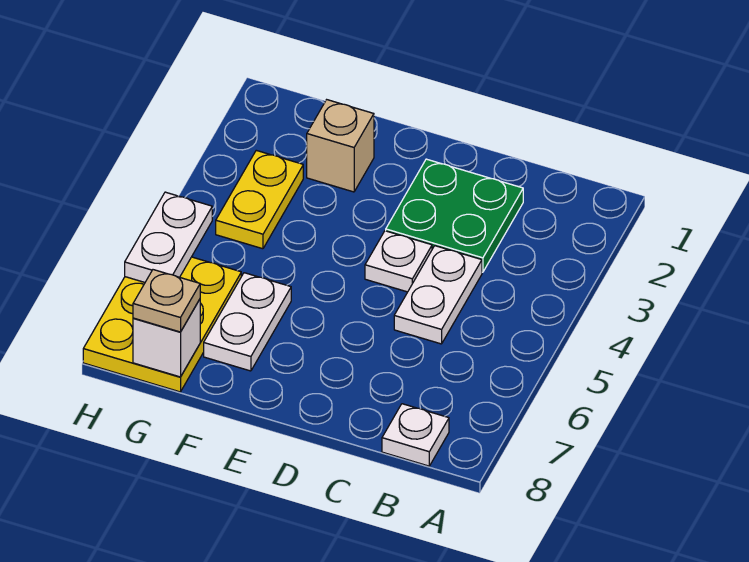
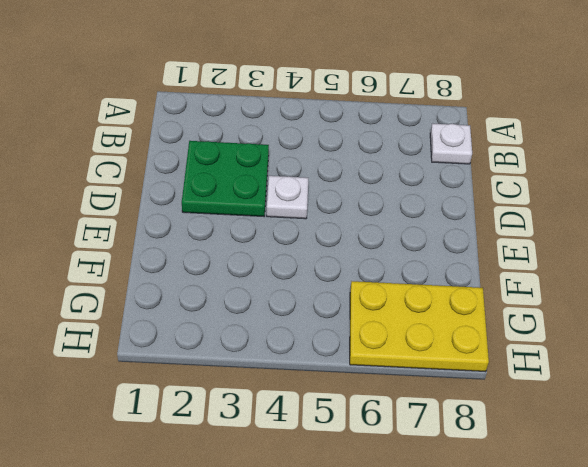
none -> white 1x2 plate [394,246,482,344]
none -> tan 1x1 brick [307,100,374,192]

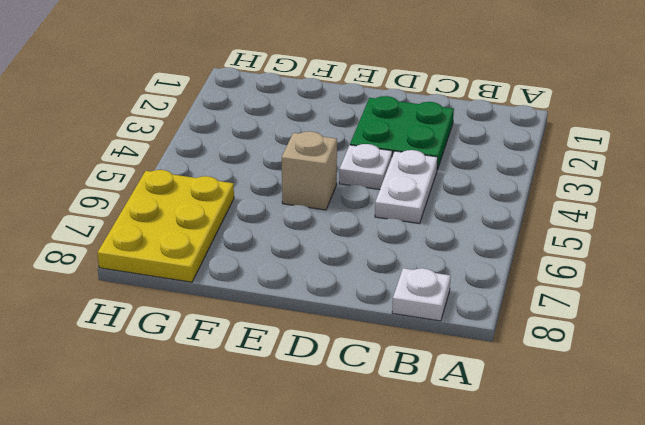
tan 1x1 brick [282,131,337,210] -> tan 1x1 brick moved to [307,100,374,192]
none -> white 1x2 plate [204,273,291,371]
none -> yellow 1x2 plate [216,150,303,249]

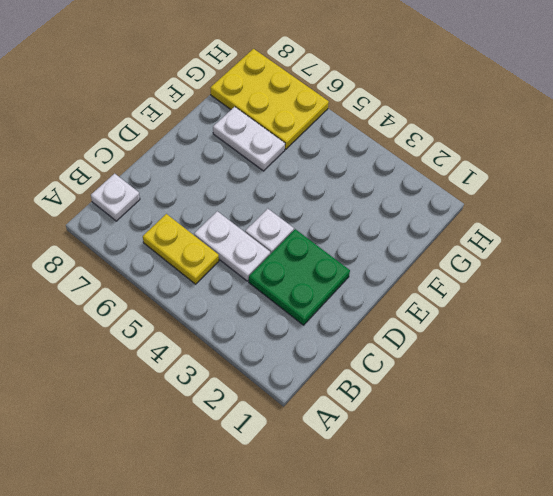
yellow 1x2 plate [143,214,219,284] -> yellow 1x2 plate moved to [216,150,303,249]
none -> tan 1x1 brick [307,100,374,192]
none -> white 1x1 brick [133,299,200,377]

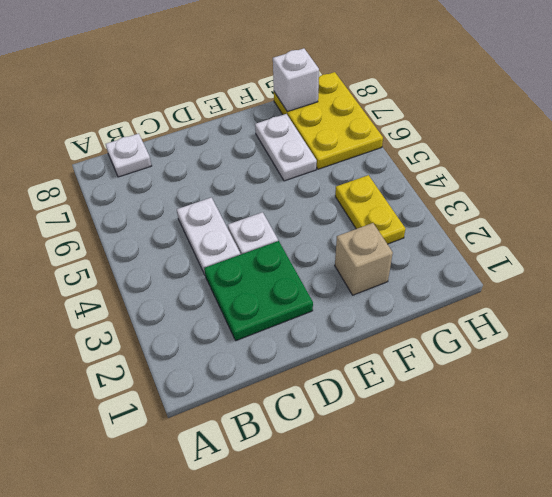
none -> white 1x2 plate [125,192,212,282]
none -> tan 1x1 plate [133,270,200,332]

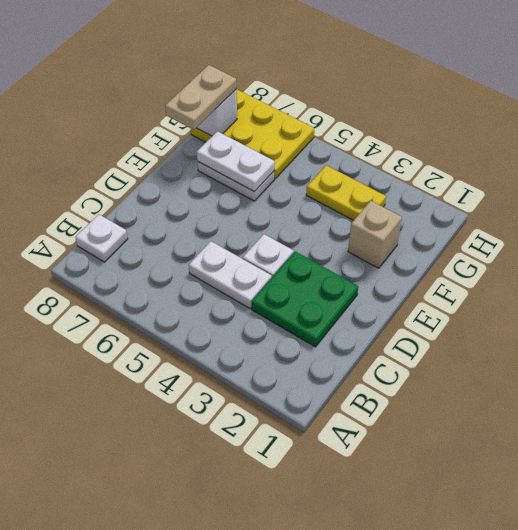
white 1x2 plate [197,131,275,192] -> white 1x2 plate moved to [125,192,212,282]
tan 1x2 plate [165,65,236,130] -> tan 1x1 plate [133,270,200,332]

